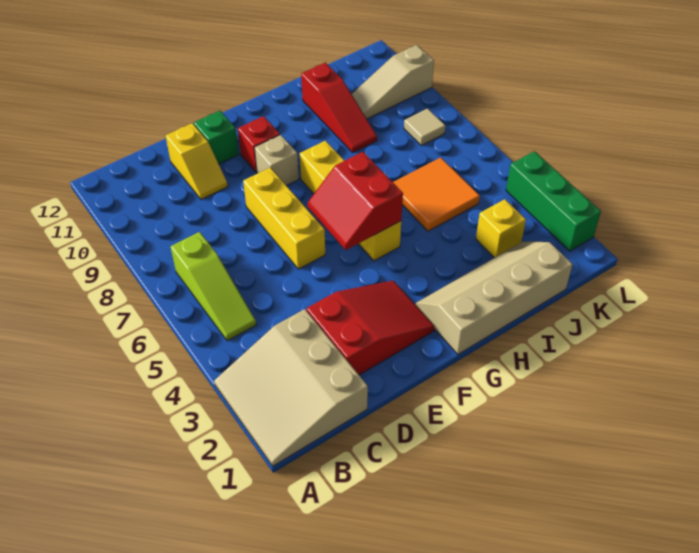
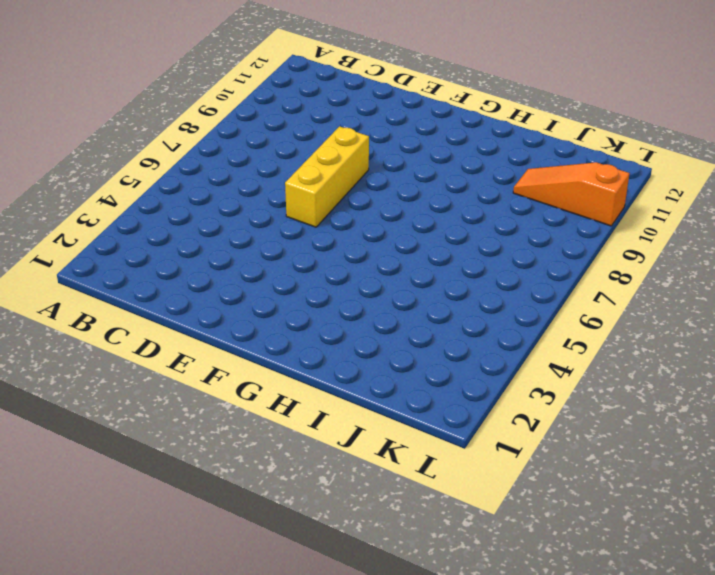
orange 1x3 slope [513,162,630,226] -> tan 1x3 slope [352,45,434,119]
none -> tan 3x3 slope [214,309,368,466]
none -> lime 1x3 slope [170,232,256,341]
none -> red 2x3 slope [307,281,435,375]

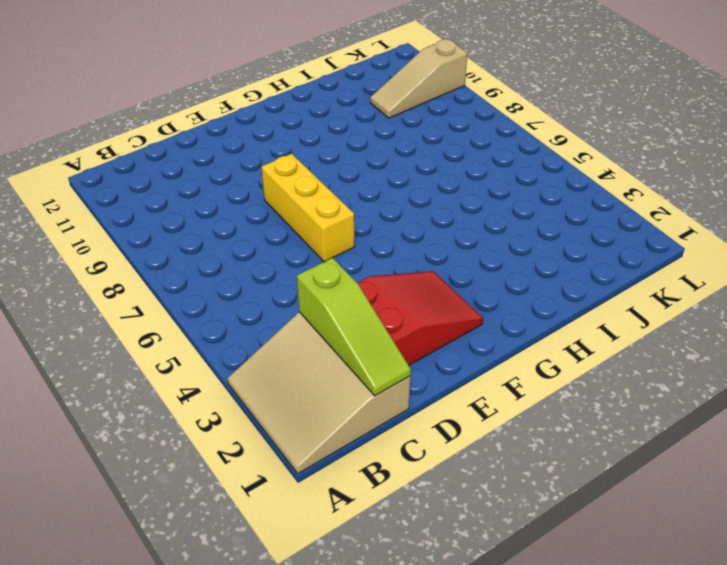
lime 1x3 slope [297,258,411,396] -> lime 1x3 slope moved to [170,232,256,341]
none -> yellow 1x2 slope [166,123,228,200]
none -> green 1x1 brick [194,111,239,164]
none -> tan 1x1 brick [254,135,299,186]

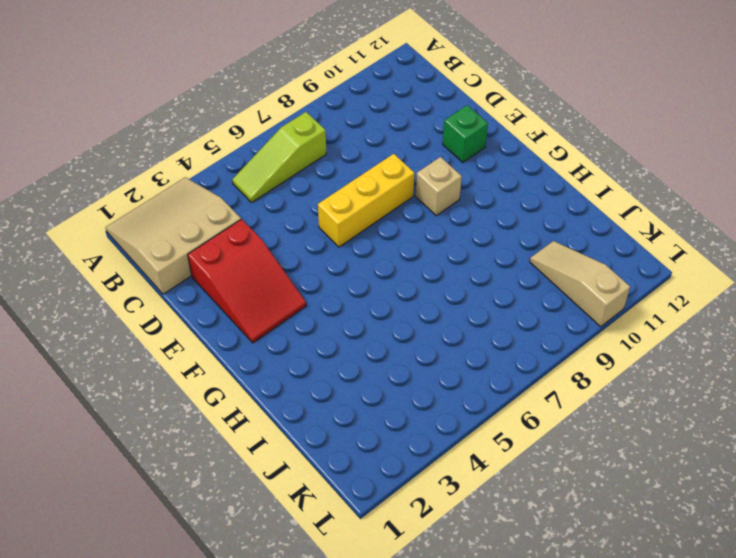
none -> yellow 1x2 slope [166,123,228,200]
none -> red 1x1 brick [238,116,280,173]
none -> tan 2x4 slope [416,242,573,354]

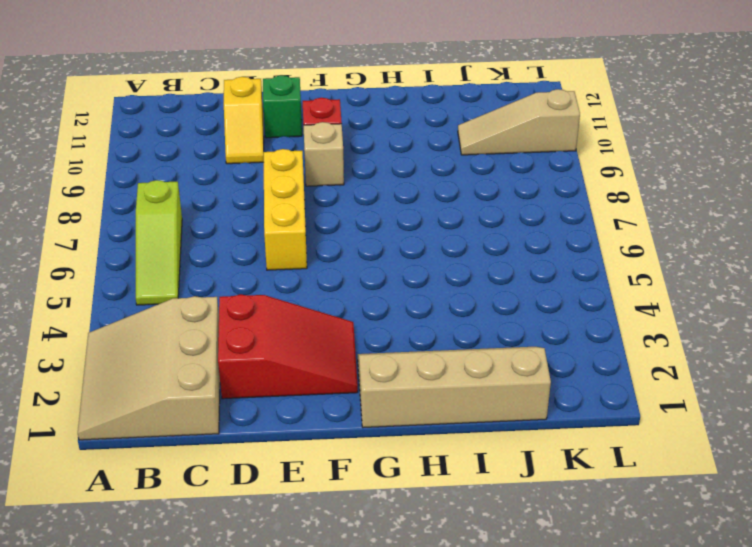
none -> yellow 1x4 brick [300,141,401,261]
none -> orange 2x2 tile [393,157,480,231]
none -> red 1x3 slope [301,62,377,152]

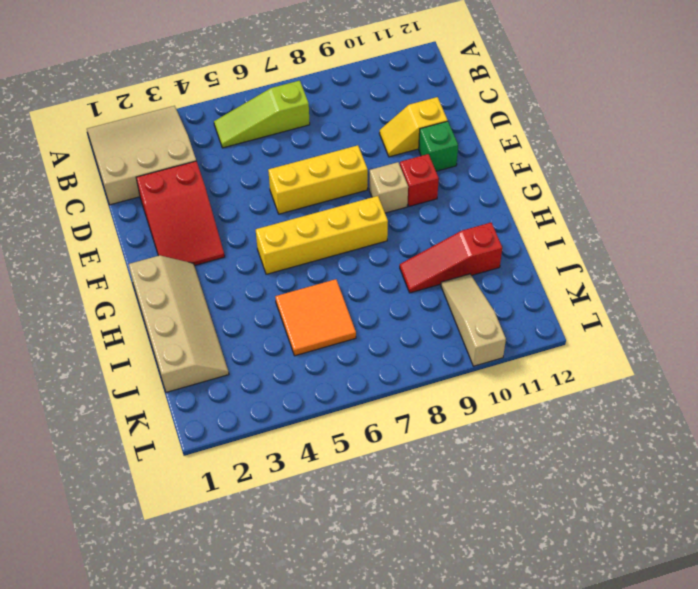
none -> yellow 1x1 brick [476,199,526,258]
none -> tan 1x1 tile [404,109,445,145]
none -> green 1x3 brick [506,151,601,251]

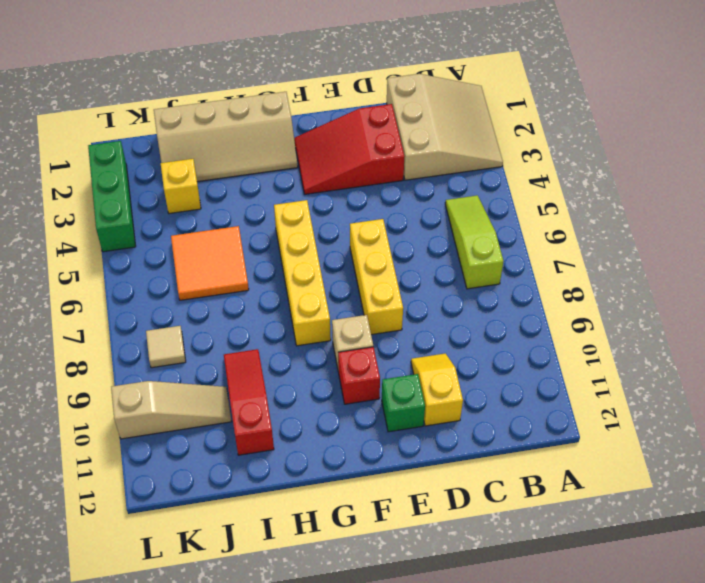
none -> red 2x2 slope [308,152,403,250]

